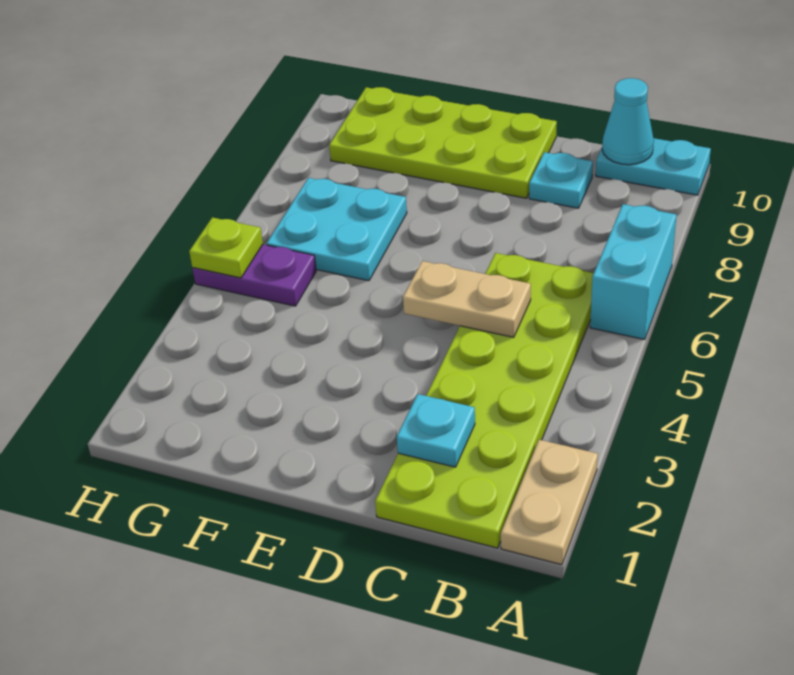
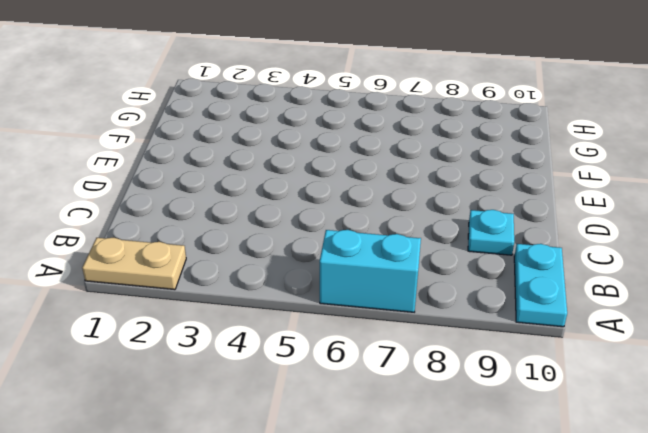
none -> lime 2x6 plate [375,253,594,548]
none -> lime 2x4 plate [329,87,557,198]
none -> cyan 2x2 plate [267,178,407,281]

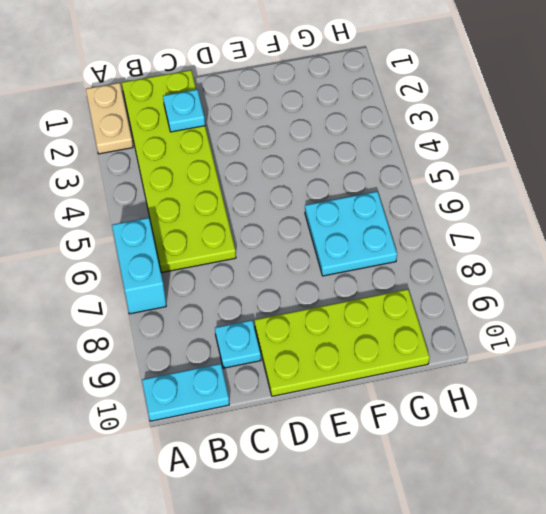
none -> purple 1x2 plate [192,245,316,306]
none -> cyan 1x1 cone [602,78,654,165]
none -> tan 1x2 plate [403,261,531,337]

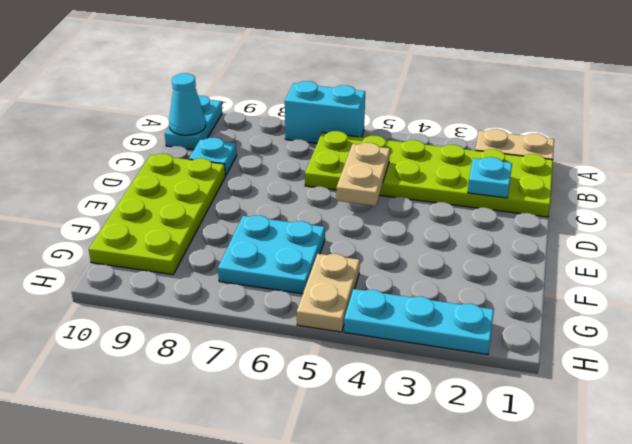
tan 1x2 plate [297,254,360,332] -> purple 1x2 plate [192,245,316,306]
cyan 1x3 plate [344,289,494,355] -> none
none -> lime 1x1 plate [189,217,263,278]

